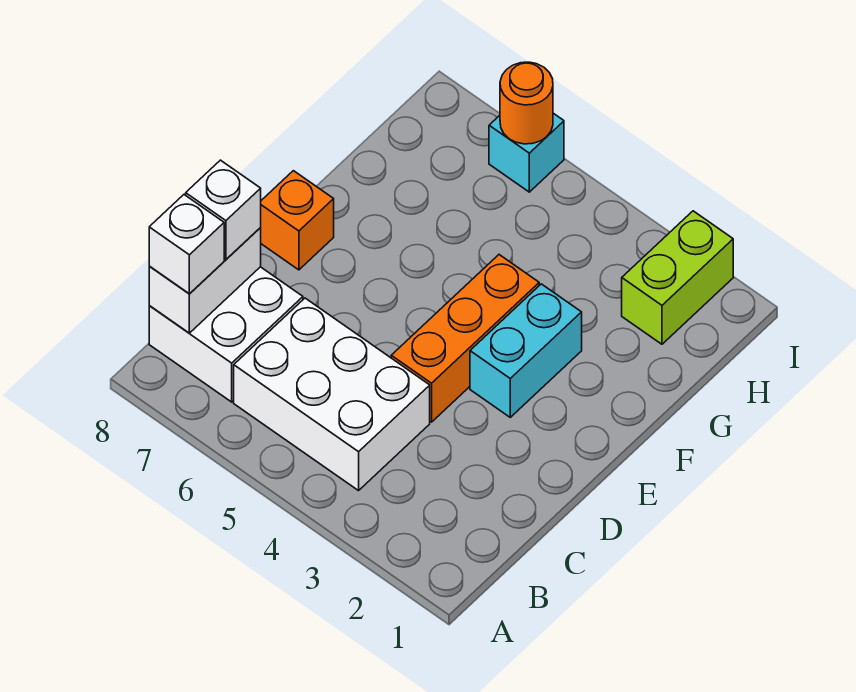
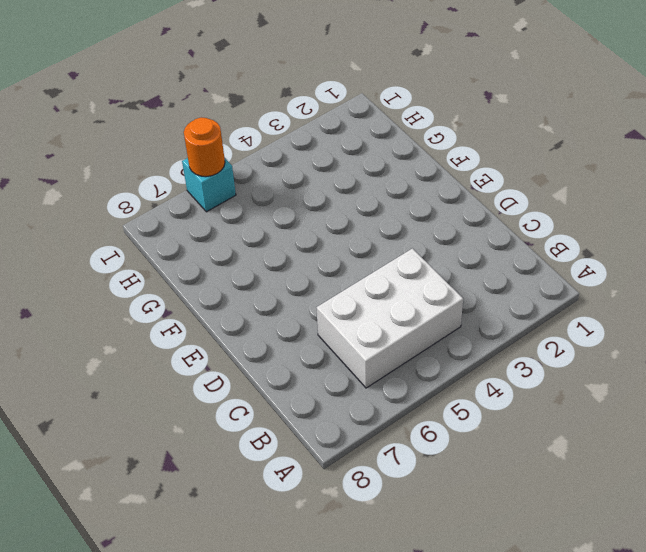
none -> white 2x2 brick [149,267,303,402]
none -> orange 1x3 brick [391,255,539,422]

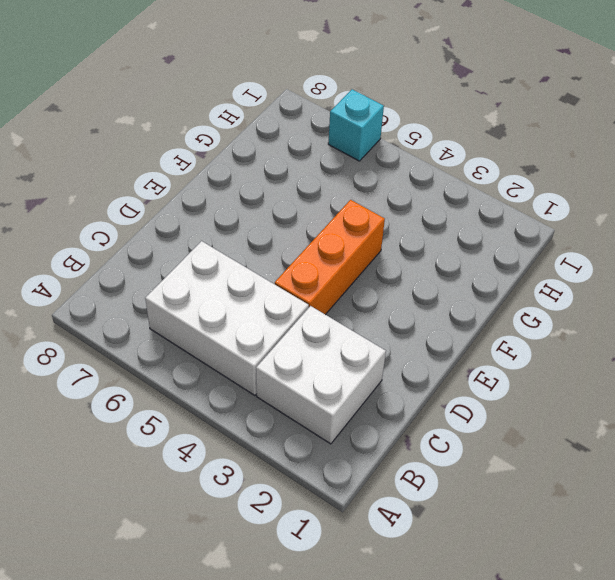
white 2x2 brick [256,306,386,444] -> white 2x2 brick moved to [149,267,303,402]
none -> cyan 1x2 brick [470,284,582,417]
none -> orange 1x1 brick [260,171,334,270]

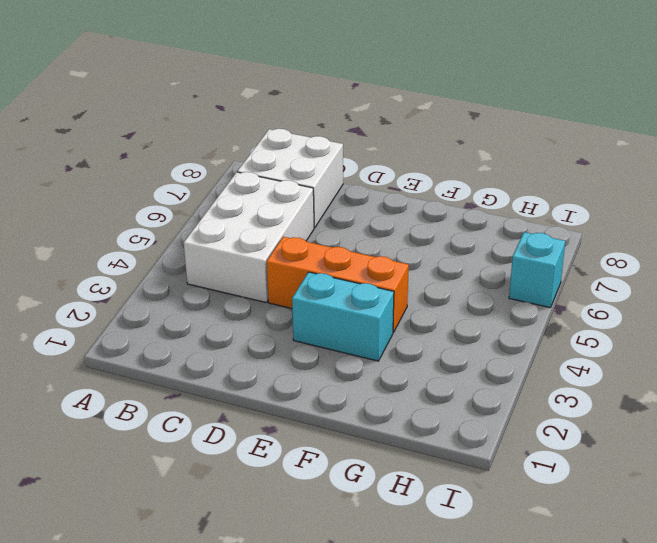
none -> orange 1x1 brick [260,171,334,270]
none -> lime 1x2 brick [622,211,733,344]

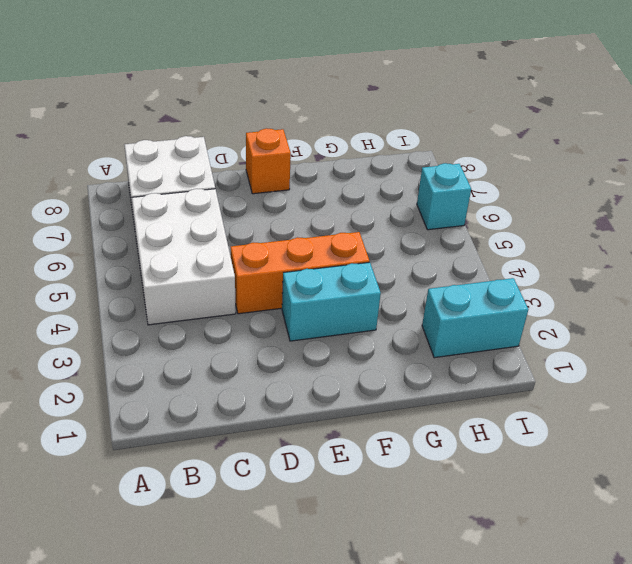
cyan 1x2 brick [422,278,528,358] -> lime 1x2 brick [622,211,733,344]
none -> white 1x2 brick [149,228,261,333]
none -> orange 1x1 round brick [500,62,553,144]

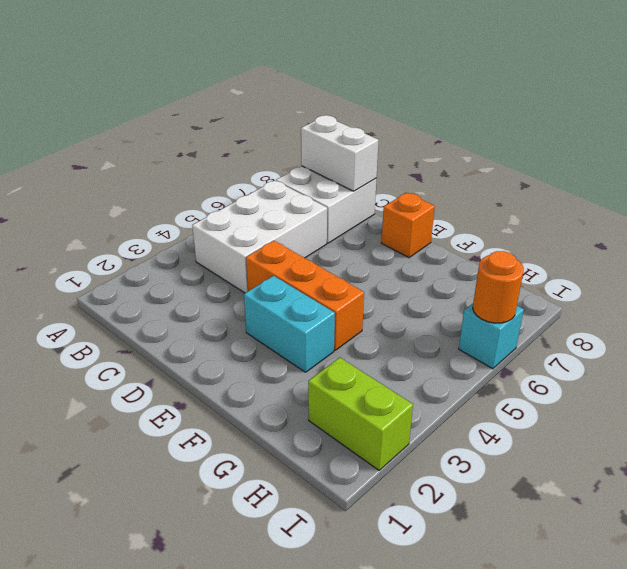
none -> white 1x1 brick [149,195,224,294]
none -> white 1x1 brick [186,160,261,259]

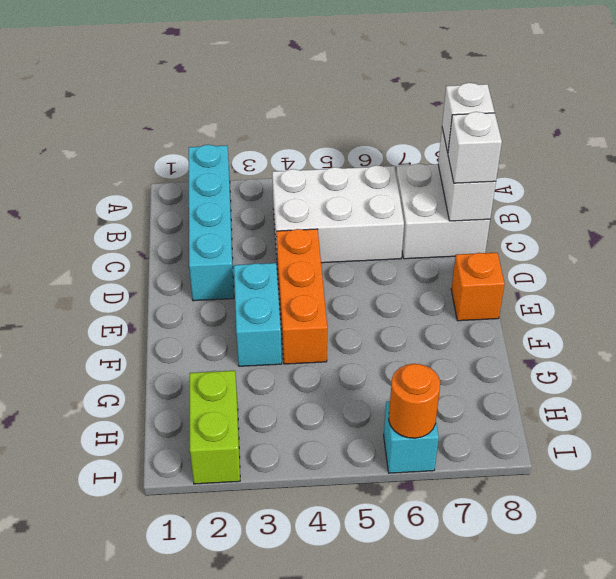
cyan 1x4 brick [189,145,234,301] -> none

